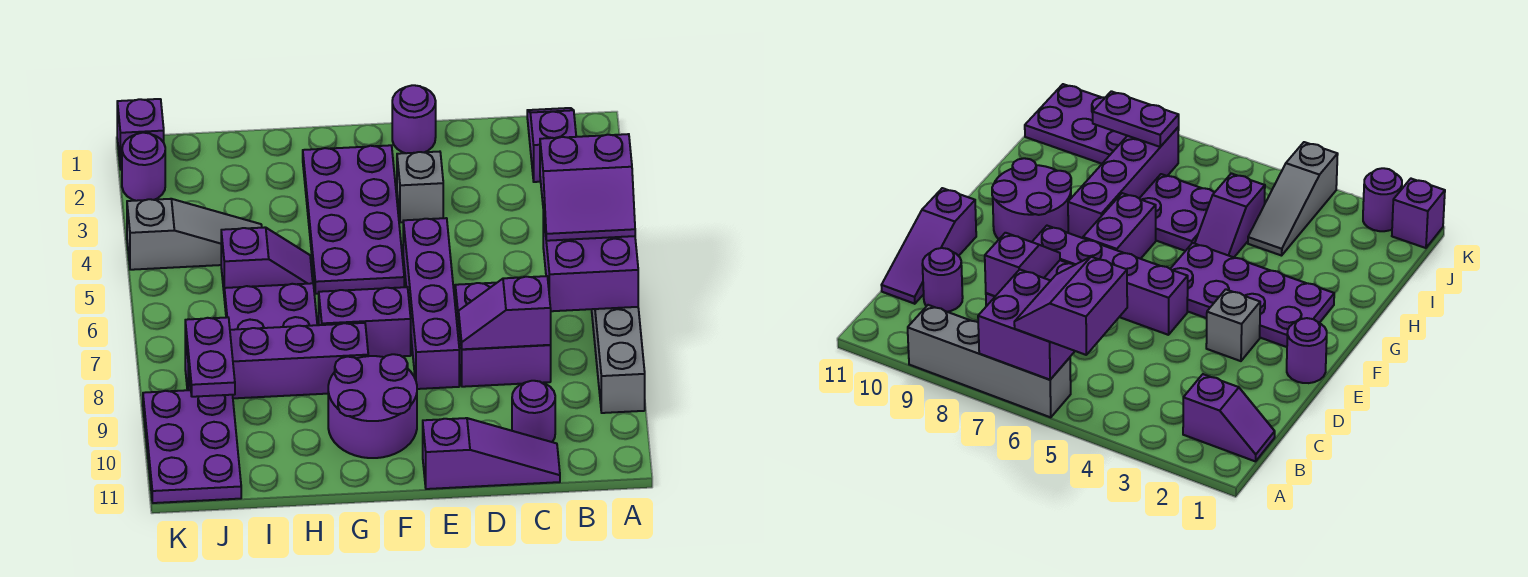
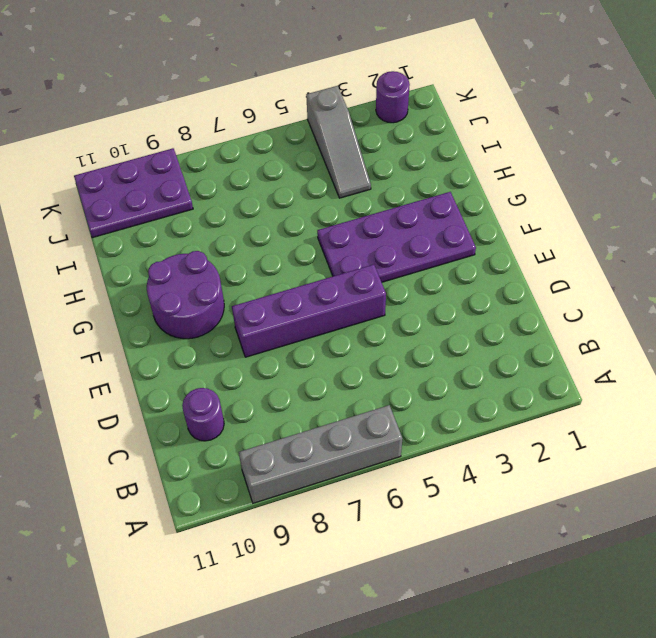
none -> purple 1x2 slope [527,108,576,182]
none -> purple 2x2 brick [455,283,551,387]
none -> purple 1x3 slope [423,418,560,489]

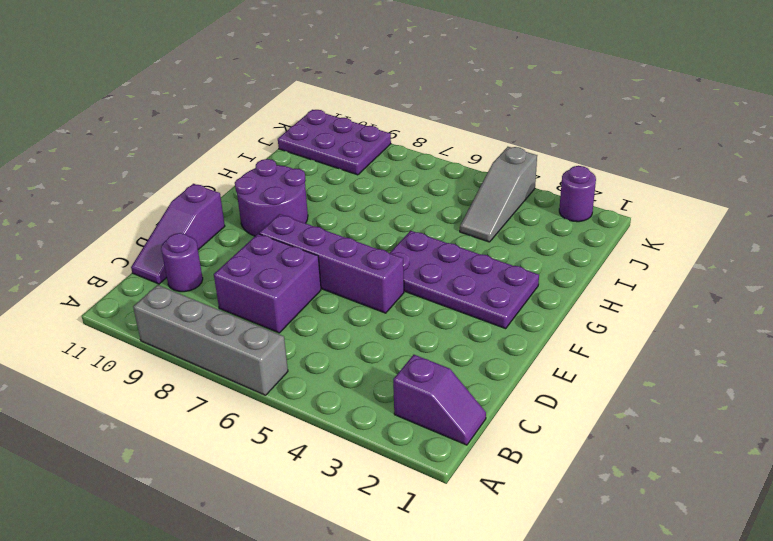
none -> purple 1x1 round brick [392,85,436,153]
none -> grey 1x1 brick [397,152,443,222]
none -> purple 1x2 brick [319,287,411,357]

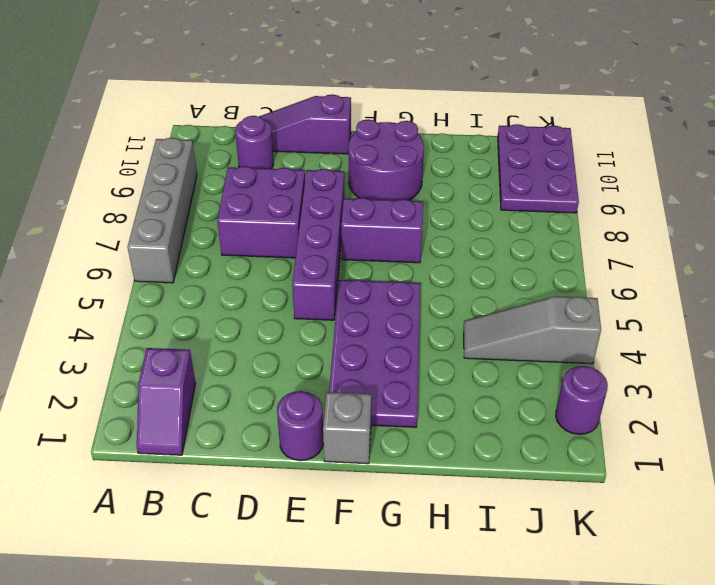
grey 1x1 brick [323,392,371,464] -> grey 1x1 brick moved to [397,152,443,222]
none -> purple 1x4 brick [185,323,368,398]
none -> purple 1x2 slope [221,227,313,290]
none -> purple 2x2 plate [224,283,317,330]

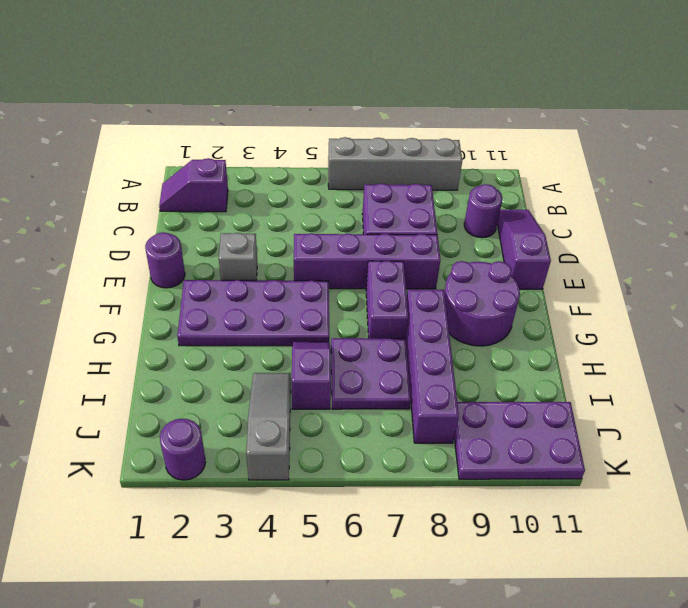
none -> purple 1x1 brick [117,99,164,170]
none -> purple 2x2 brick [543,212,638,311]
none -> purple 1x2 slope [459,276,551,349]

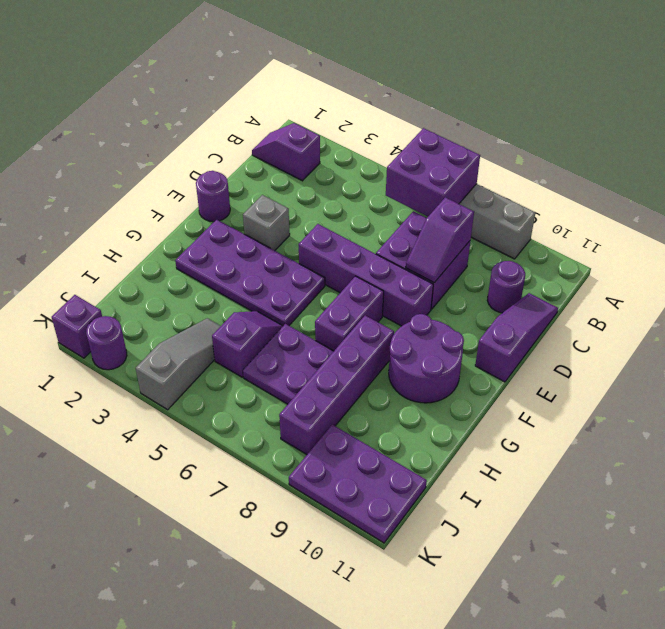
none -> purple 1x2 plate [185,317,235,397]
none -> purple 2x2 slope [540,134,635,241]

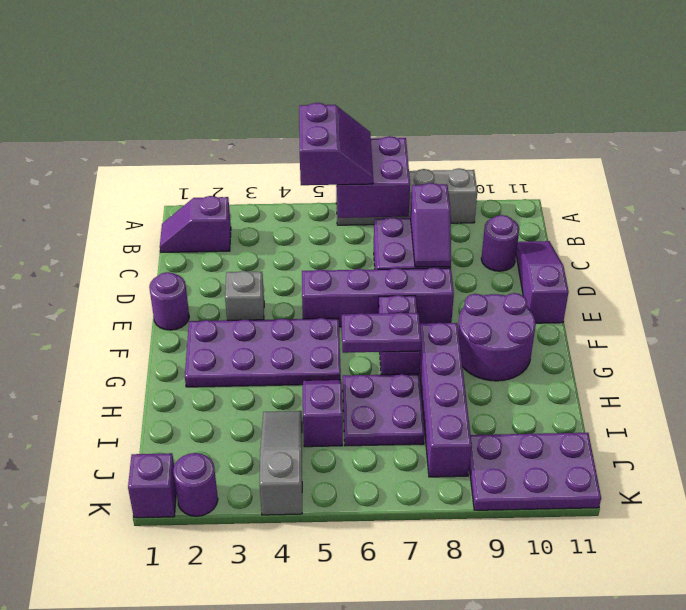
purple 1x2 plate [342,312,421,353] -> purple 1x2 plate moved to [185,317,235,397]

